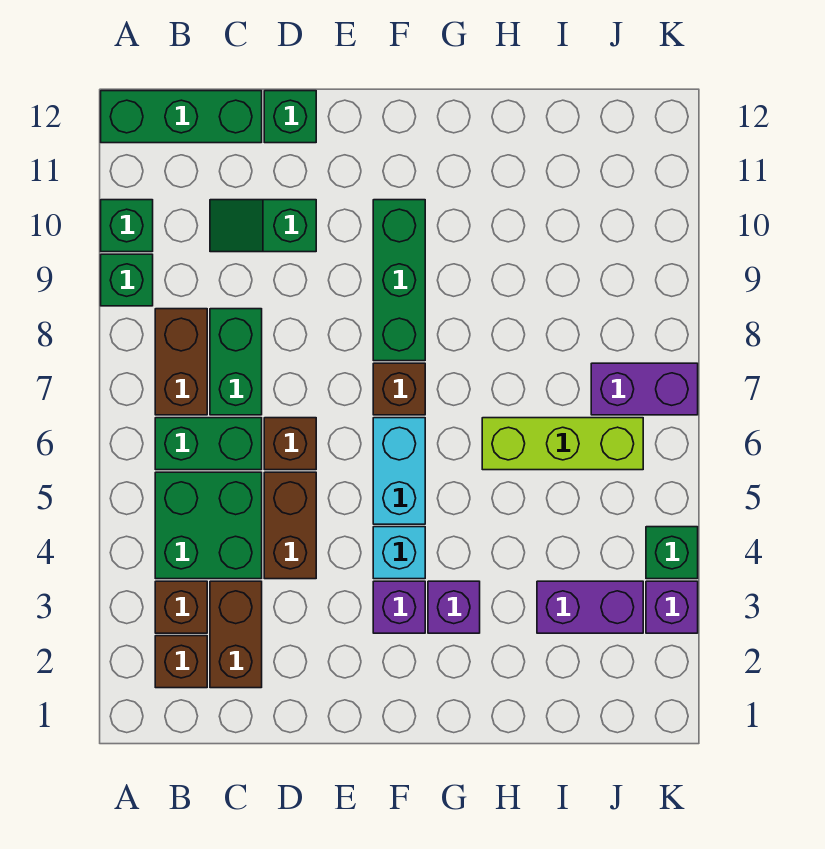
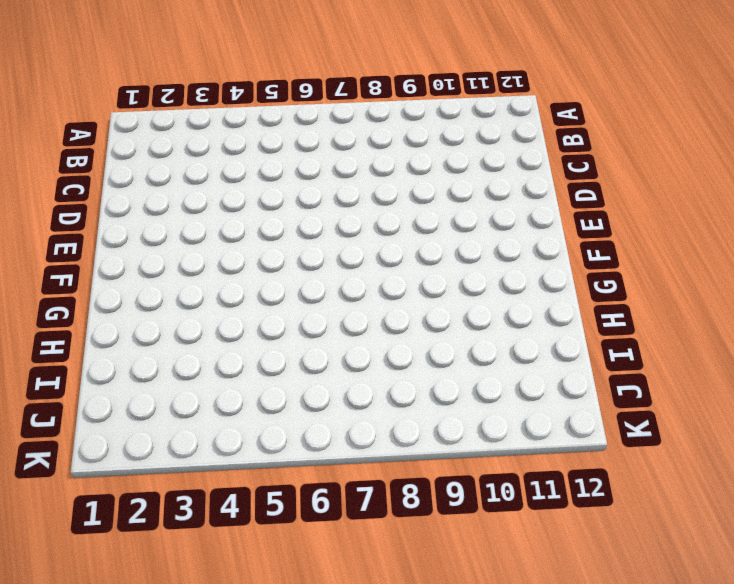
none -> green 1x1 brick [101,254,153,306]
none -> green 1x1 brick [101,200,153,252]
none -> green 1x3 brick [101,91,262,143]

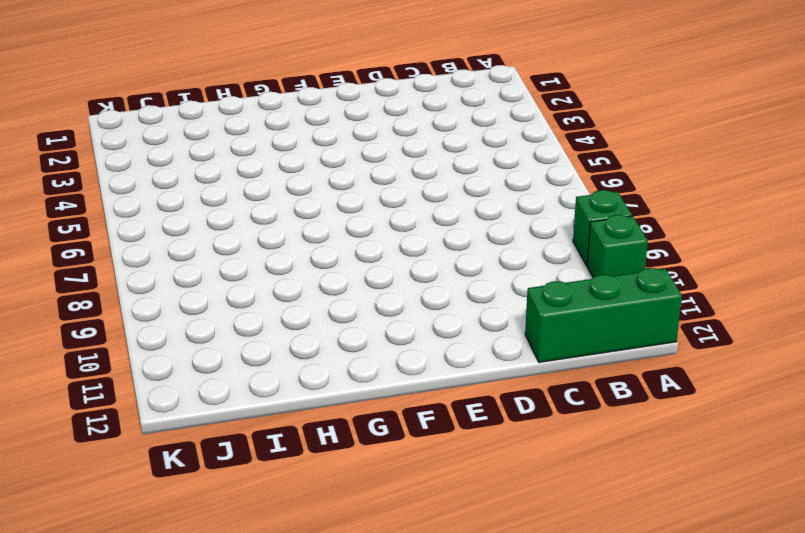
none -> brown 1x1 brick [155,636,207,688]
none -> brown 1x1 brick [155,581,207,633]
none -> green 2x2 brick [155,472,262,579]

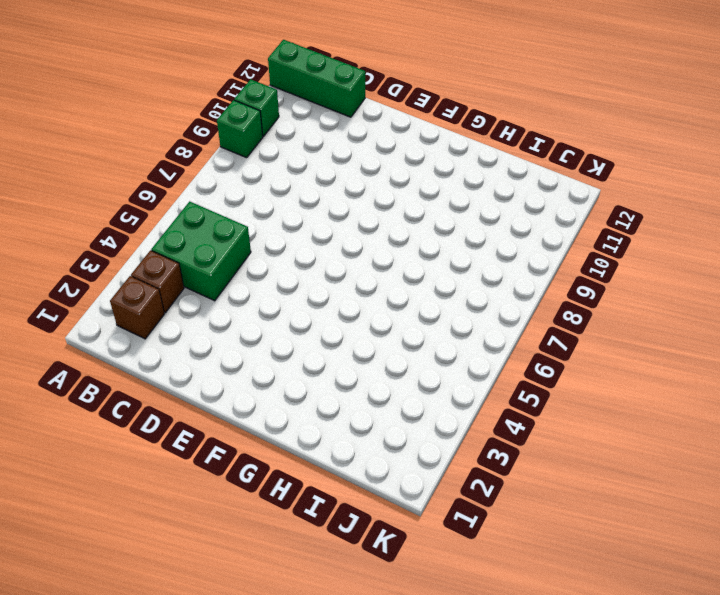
none -> green 1x2 brick [155,418,262,470]
none -> brown 1x2 brick [155,309,207,415]
none -> brown 1x2 brick [210,581,262,688]

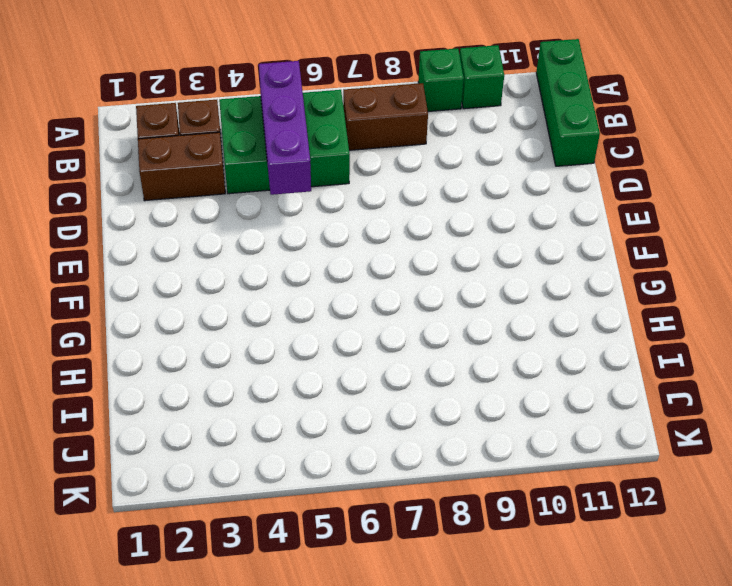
purple 1x3 brick [259,61,311,195] -> none
none -> green 1x2 brick [210,309,262,415]
none -> green 1x2 slope [210,200,316,252]
none -> brown 1x2 brick [264,472,316,579]

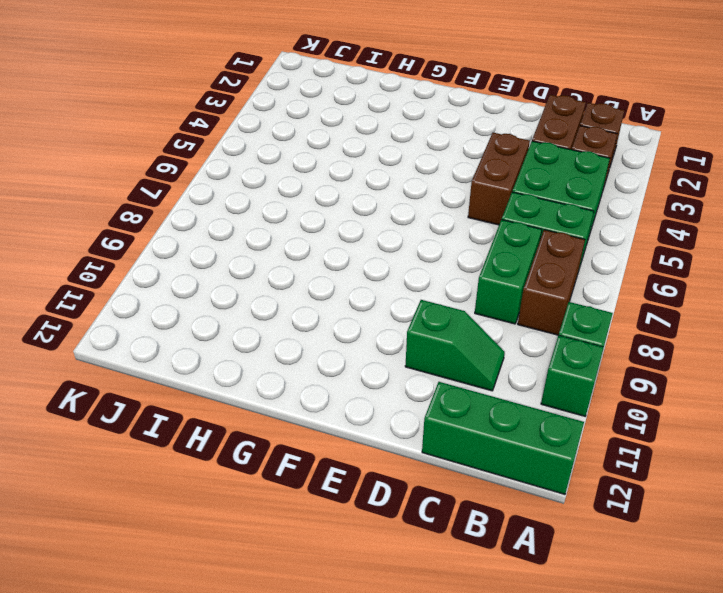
none -> brown 1x1 brick [264,418,316,470]
none -> green 1x1 brick [264,91,316,143]
none -> purple 1x1 brick [373,581,425,633]

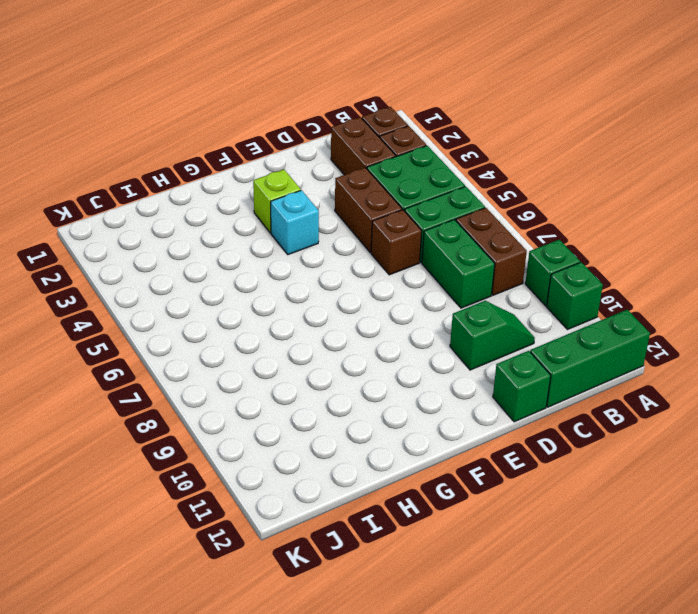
lime 1x1 brick [253,170,301,233] -> purple 1x1 brick [373,581,425,633]
none -> cyan 1x2 brick [373,418,425,524]
none -> brown 1x1 brick [373,363,425,415]
none -> green 1x3 brick [373,200,425,361]

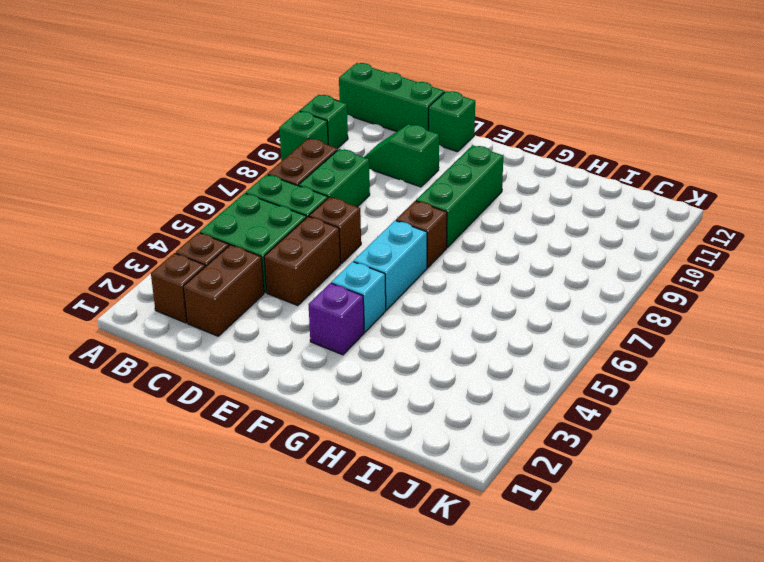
none -> purple 1x1 brick [428,581,480,633]
none -> lime 1x3 brick [482,418,643,470]
none -> purple 1x2 brick [537,581,643,633]

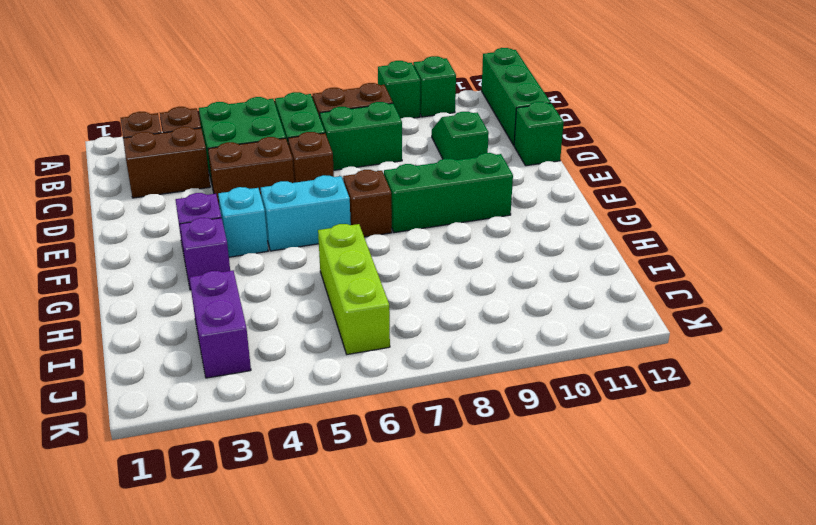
none -> purple 1x2 brick [591,363,698,415]
none -> purple 1x1 brick [646,581,698,633]
none -> green 1x1 brick [646,527,698,579]

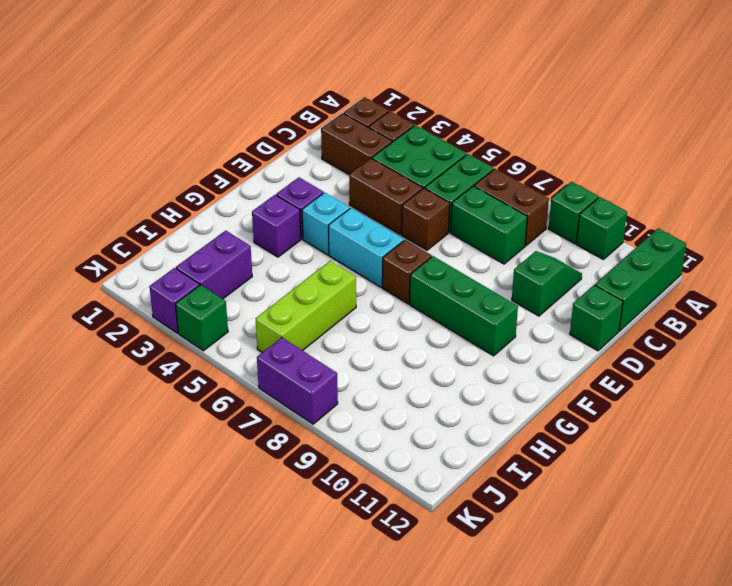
purple 1x2 brick [257,337,338,424] -> purple 1x2 brick turned to [591,363,698,415]

